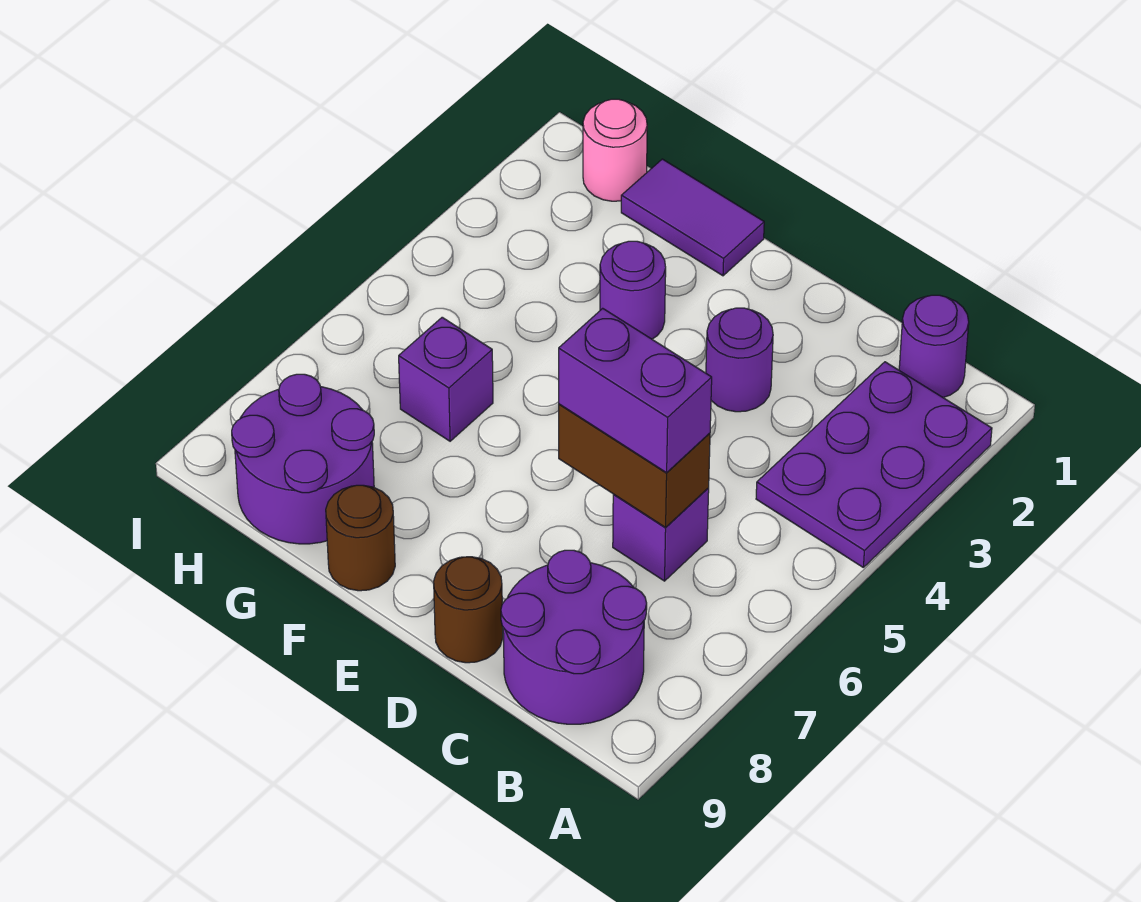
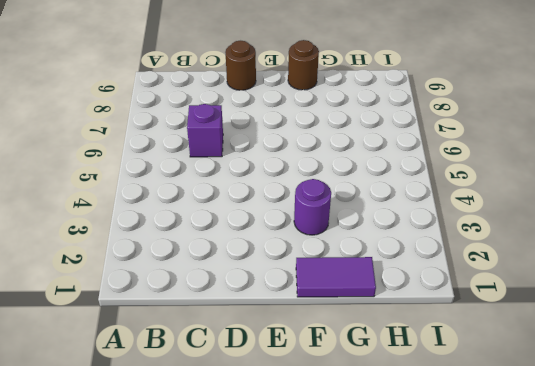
none -> purple 2x3 plate [756,362,992,567]
none -> purple 1x1 round brick [899,295,969,397]
none -> purple 2x2 round brick [501,550,647,724]

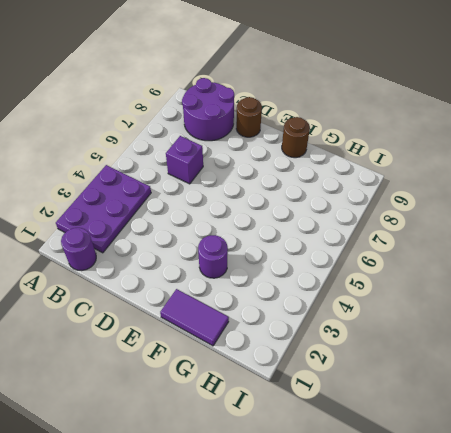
none -> purple 1x1 round brick [706,308,773,412]
none -> purple 1x1 brick [399,317,493,441]
none -> purple 2x2 round brick [232,374,374,544]

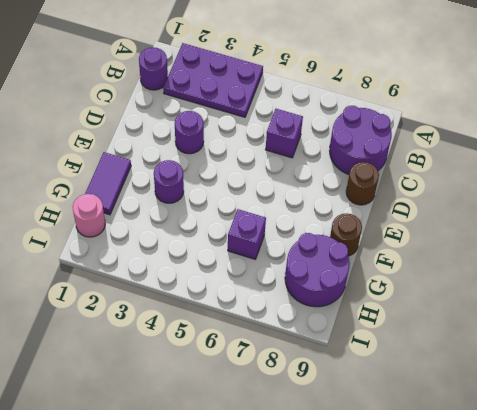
none -> brown 1x2 brick [559,404,710,527]
none -> purple 1x2 brick [559,308,712,473]

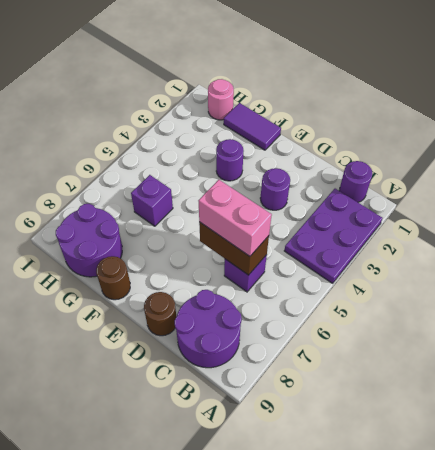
pink 1x2 brick [199,180,272,256] -> purple 1x2 brick [559,308,712,473]

